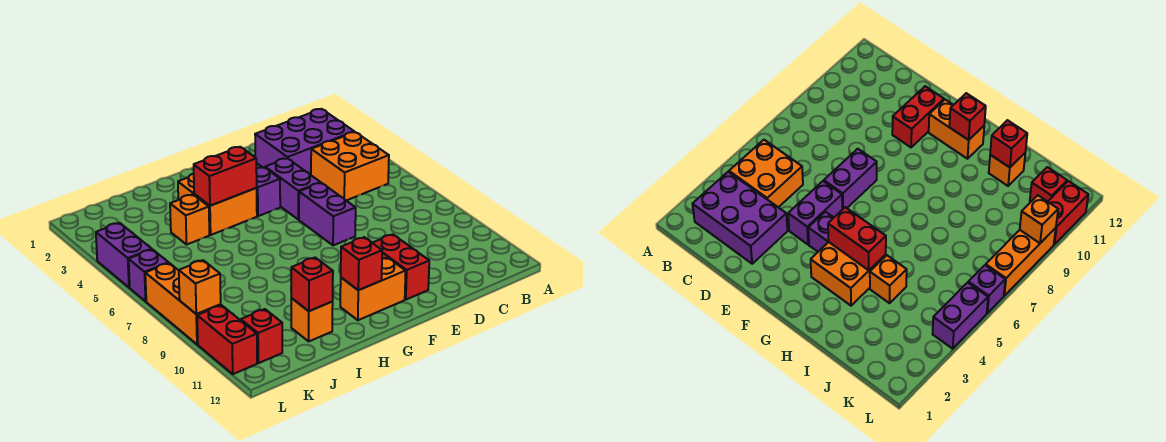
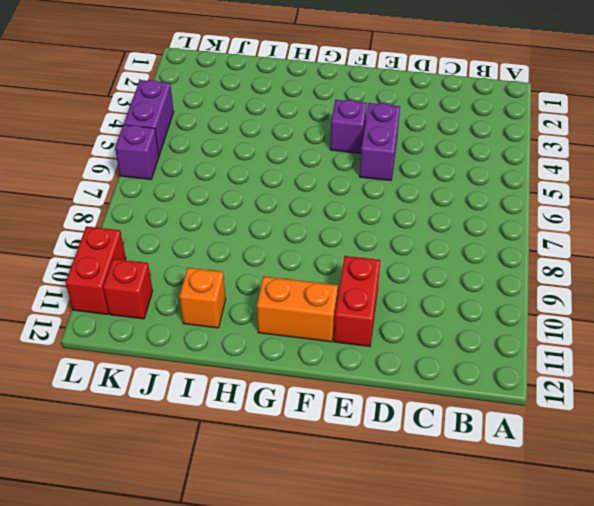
none -> purple 2x3 brick [255,109,354,175]
none -> orange 2x2 brick [311,132,389,201]
none -> purple 1x2 brick [299,183,356,245]

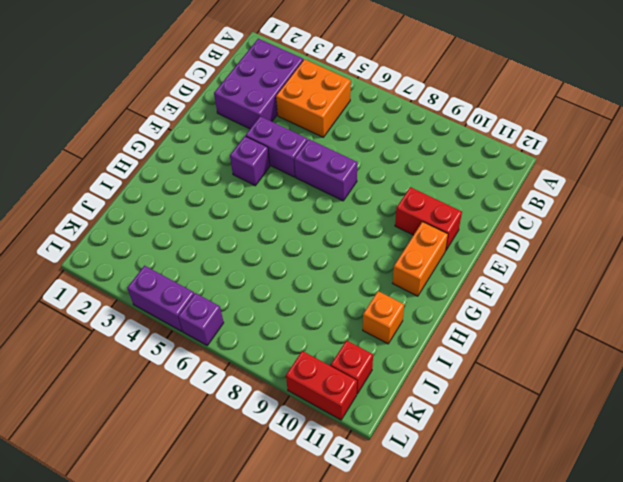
none -> orange 2x2 brick [178,174,257,235]
none -> orange 1x1 brick [170,195,209,244]
none -> orange 1x3 brick [145,263,221,344]

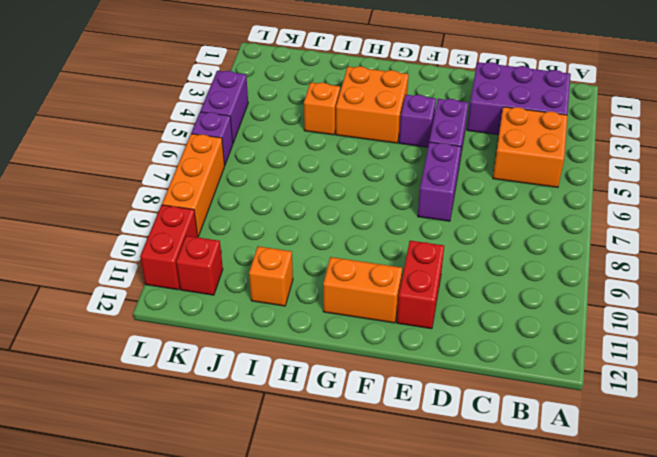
none -> red 1x2 brick [194,147,257,206]
none -> red 1x1 brick [341,237,382,290]
none -> red 1x1 brick [291,258,333,311]

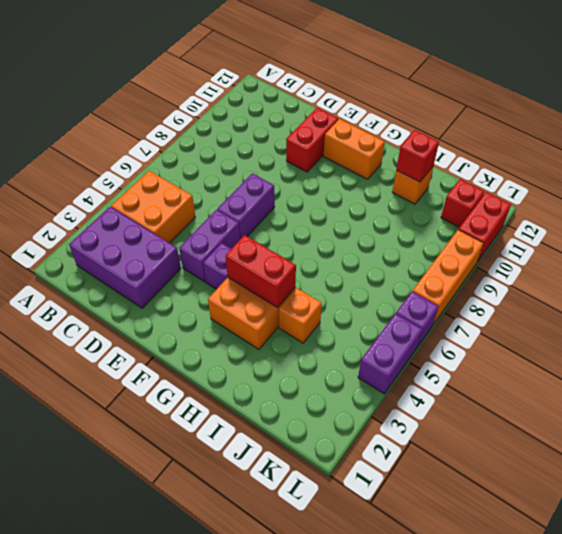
none -> red 1x1 brick [341,237,382,290]
none -> orange 1x1 brick [179,260,221,314]

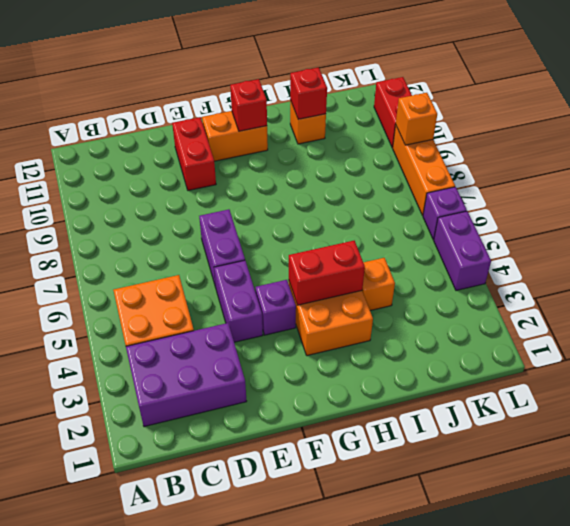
none -> red 1x1 brick [241,309,282,363]

